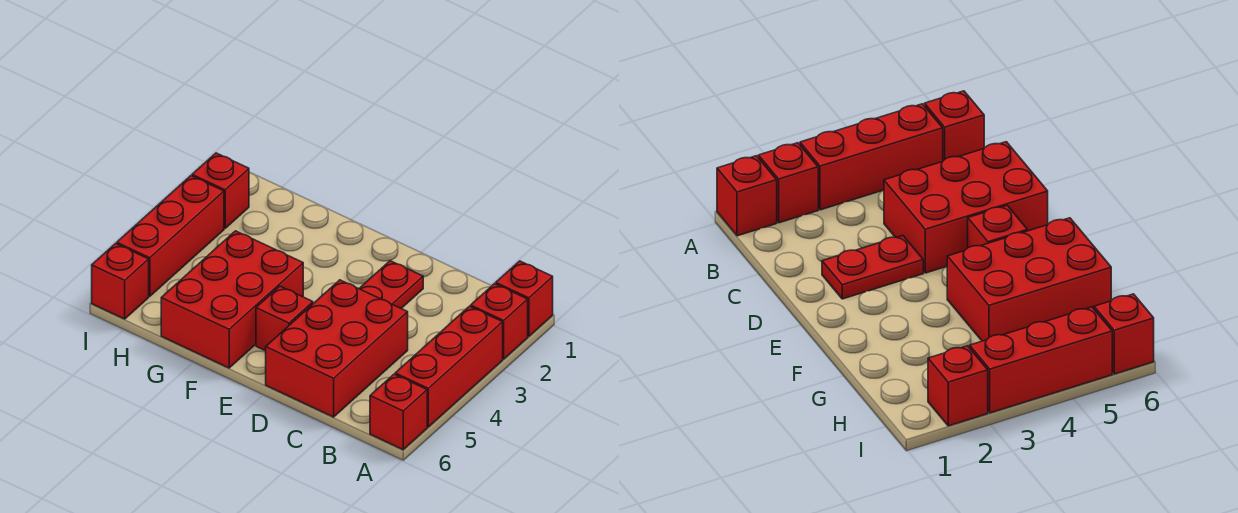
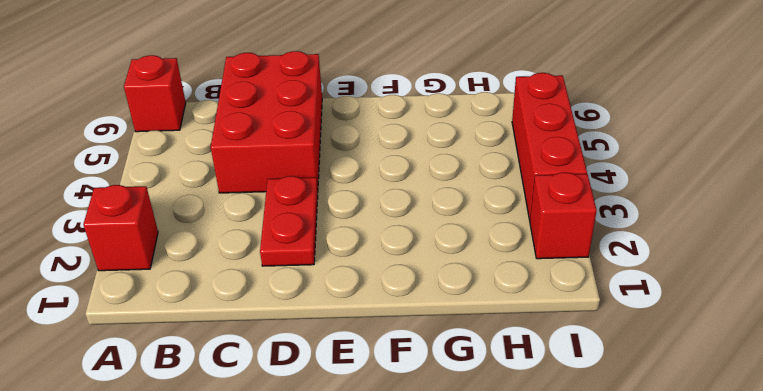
none -> red 1x1 brick [496,261,553,337]
none -> red 1x3 brick [395,306,503,427]

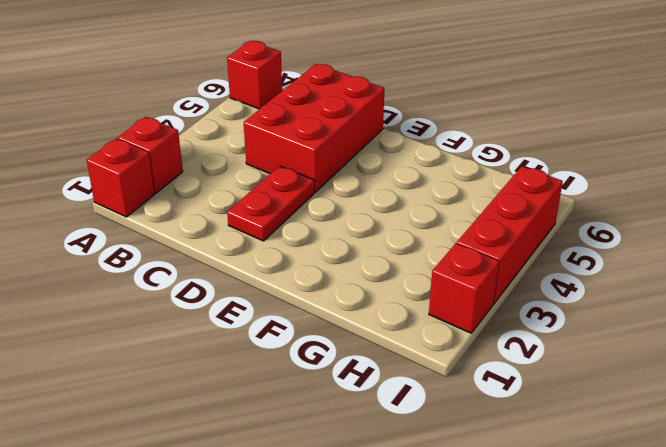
none -> red 1x3 brick [395,306,503,427]
none -> red 1x1 brick [256,286,313,351]

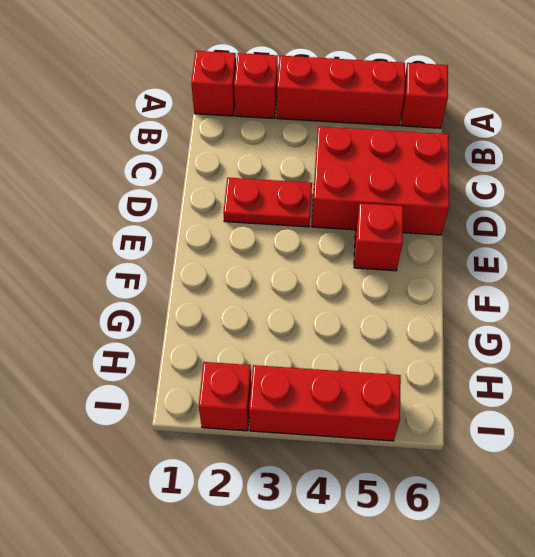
none -> red 2x3 brick [161,231,303,368]
none -> red 1x1 brick [92,244,149,319]

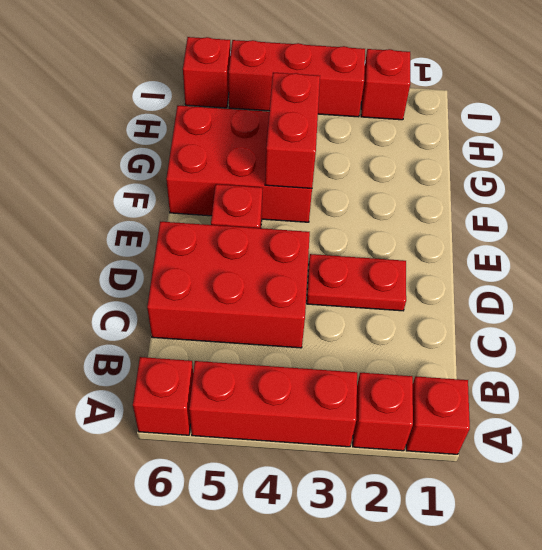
red 1x2 brick [265,73,320,188] -> none

